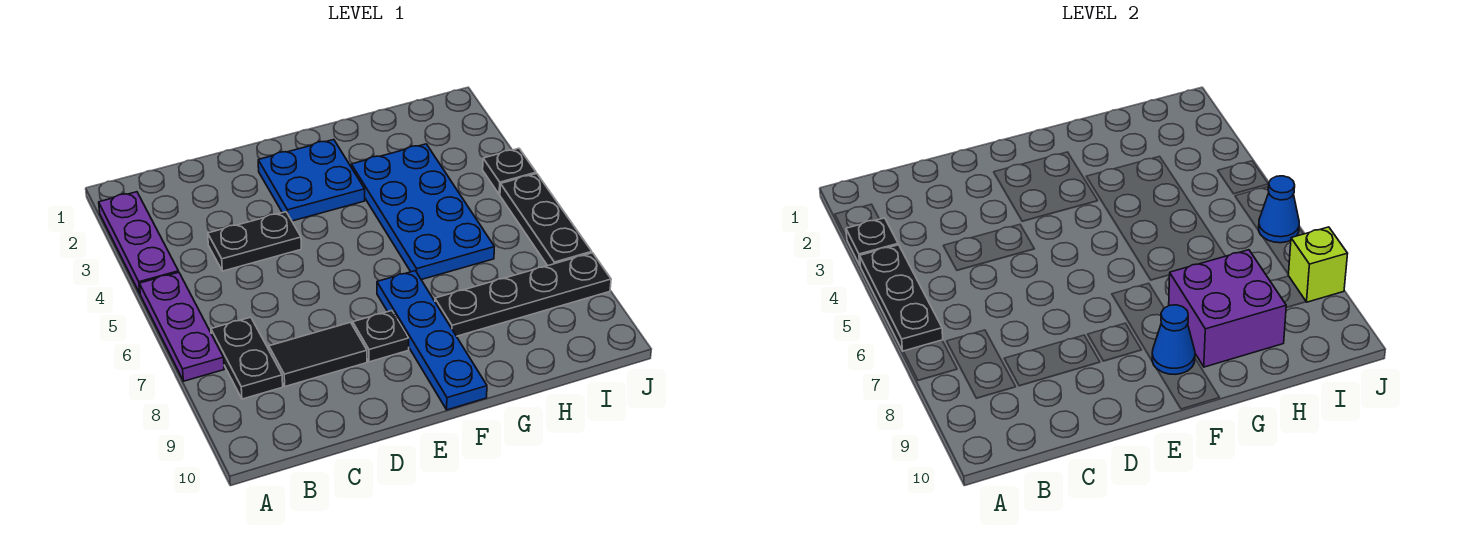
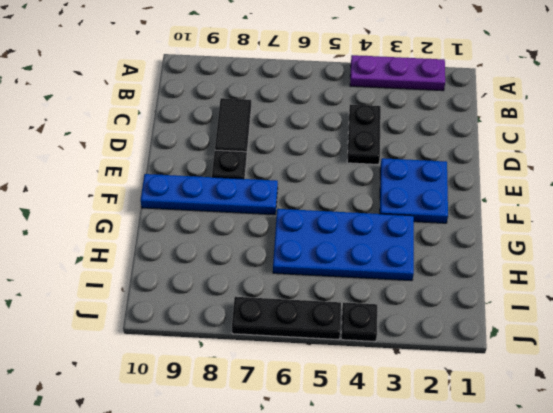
none -> purple 1x3 plate [139,272,224,381]
none -> black 1x2 plate [211,317,283,399]
none -> black 1x4 plate [435,253,611,336]

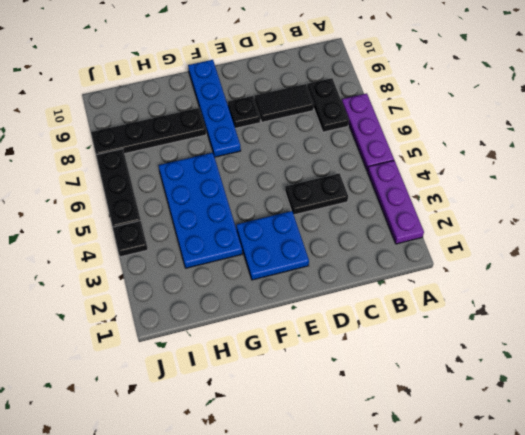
none -> black 1x1 plate [846,218,898,265]
none -> black 1x3 plate [860,245,943,351]
none -> blue 1x1 cone [1152,305,1195,375]

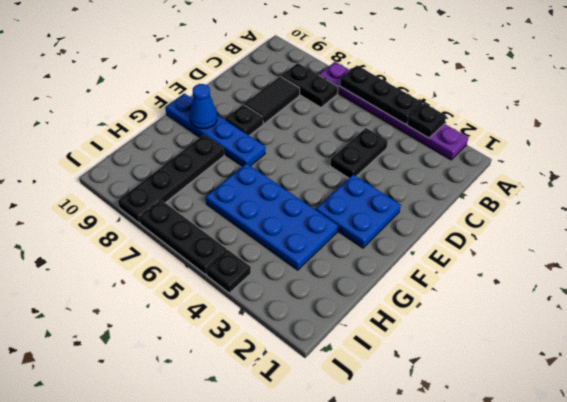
none -> purple 2x2 brick [1169,250,1287,367]
none -> blue 1x1 cone [1259,176,1299,243]
none -> lime 1x1 brick [1288,227,1348,302]

